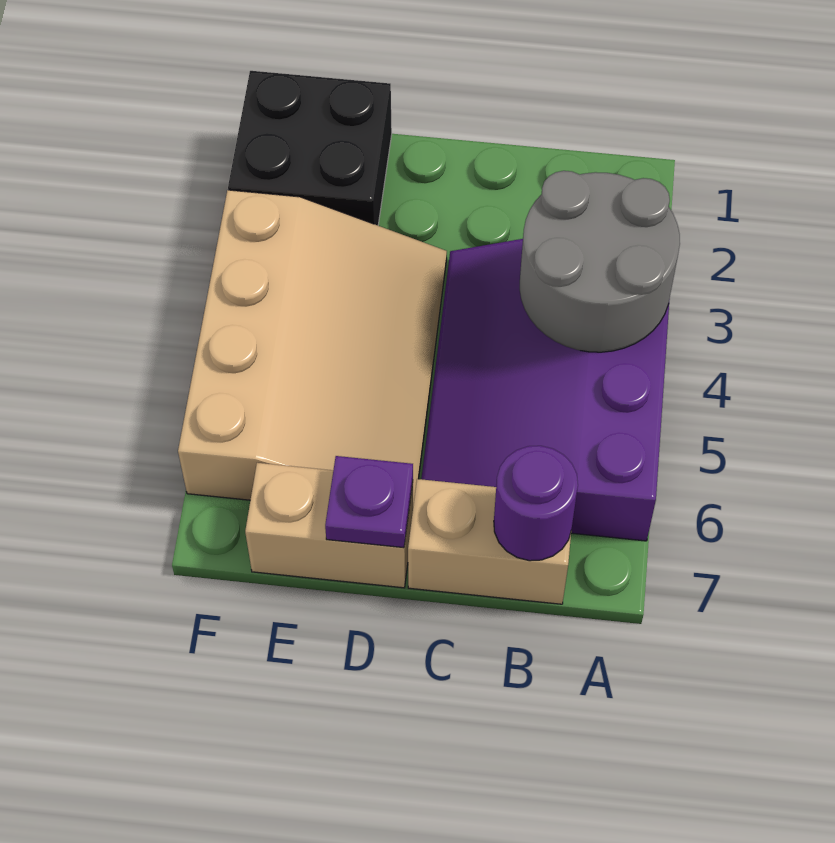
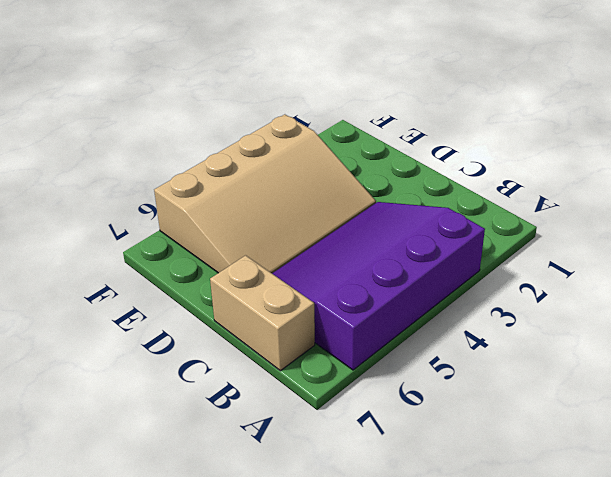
none -> tan 1x2 brick [245,463,413,588]
none -> black 2x2 brick [228,71,392,225]

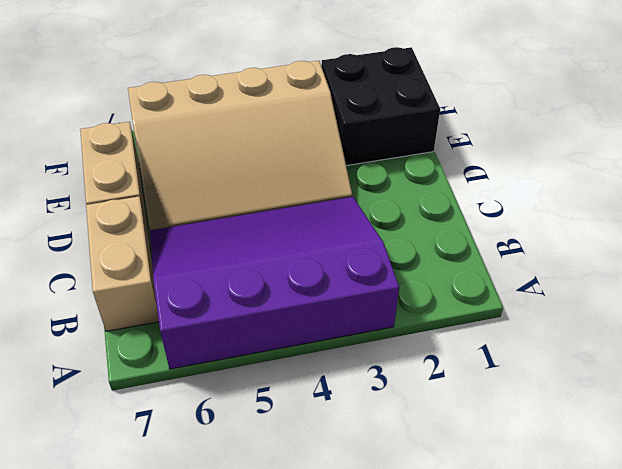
none -> grey 2x2 round brick [520,171,680,352]
none -> purple 1x1 round brick [494,446,578,561]

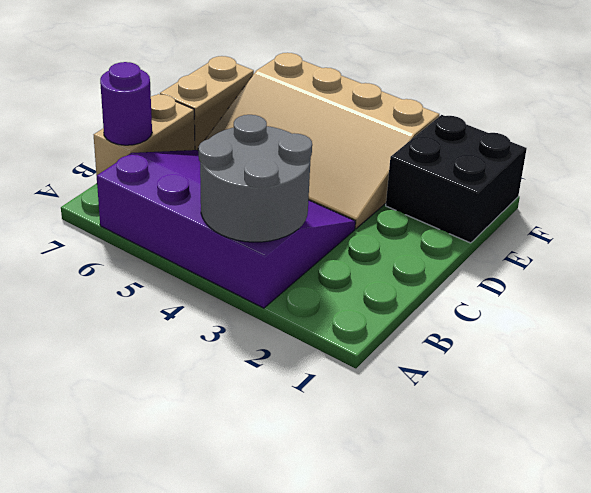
none -> purple 1x1 plate [325,456,413,548]

